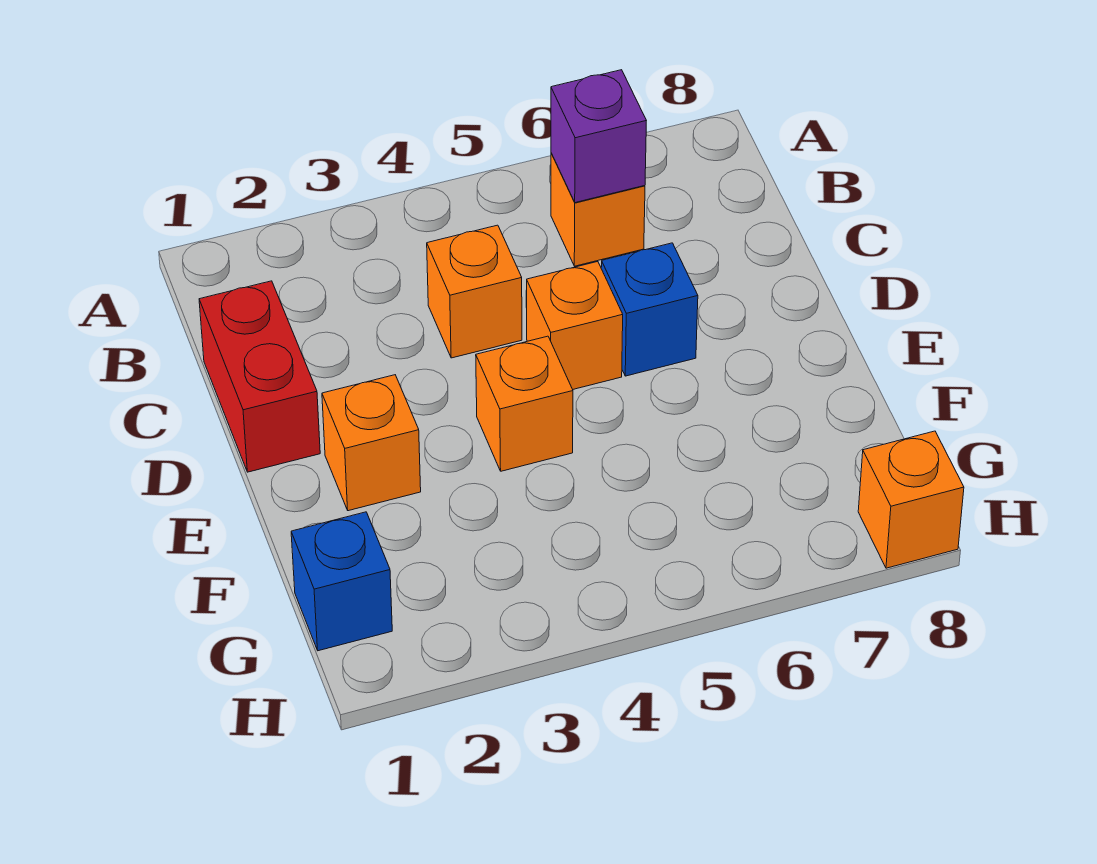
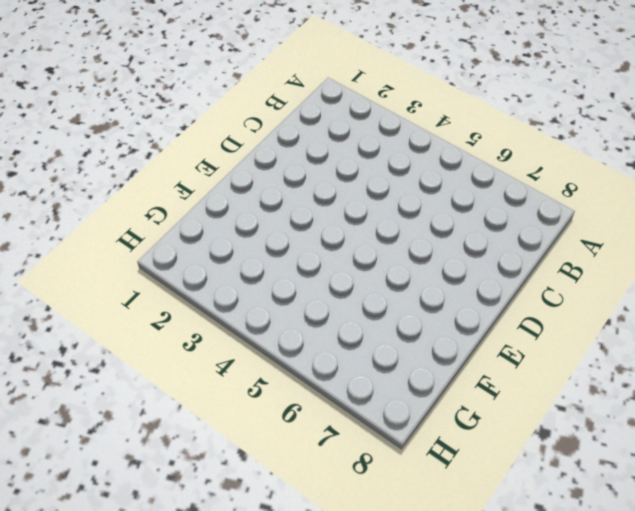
none -> orange 1x1 brick [551,153,645,266]
none -> red 1x2 brick [199,281,320,472]

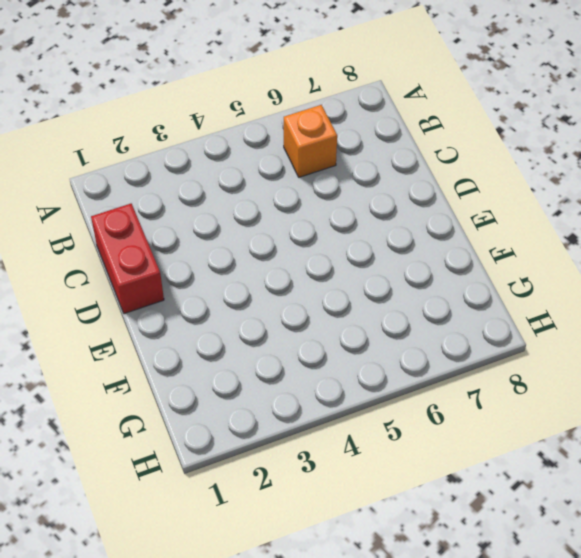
none -> orange 1x1 brick [427,225,522,358]
none -> orange 1x1 brick [527,262,623,389]

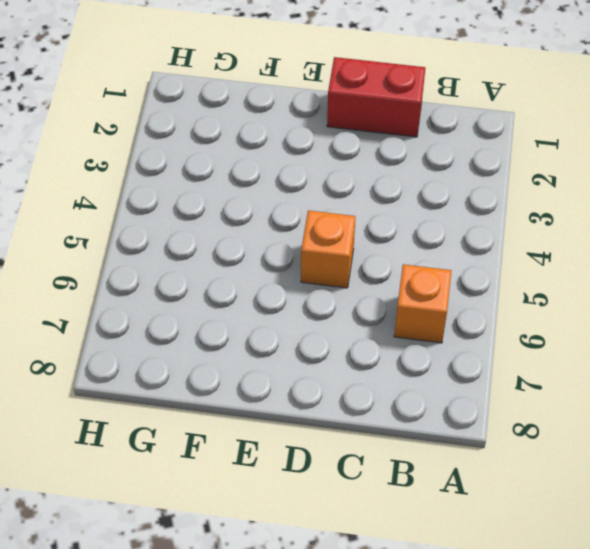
none -> orange 1x1 brick [427,225,522,358]
none -> blue 1x1 brick [601,243,698,376]

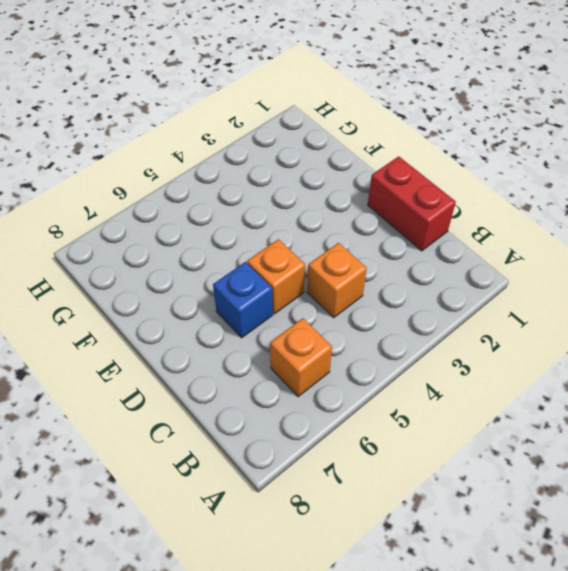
none -> orange 1x1 brick [322,375,421,511]
none -> orange 1x1 brick [476,336,573,471]

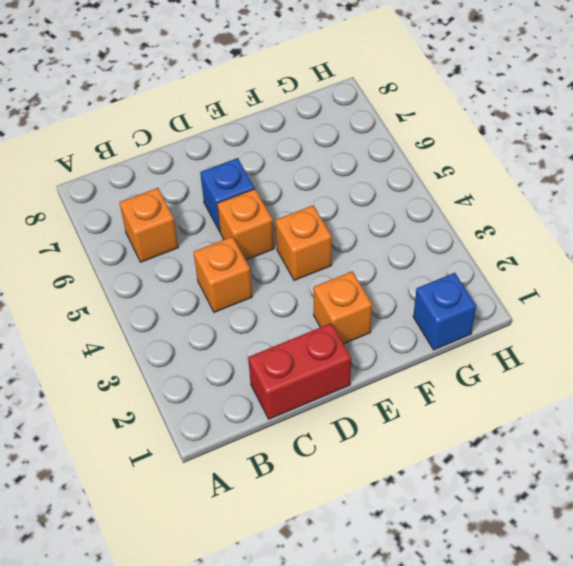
none -> orange 1x1 brick [858,431,964,568]
none -> purple 1x1 brick [551,70,646,203]

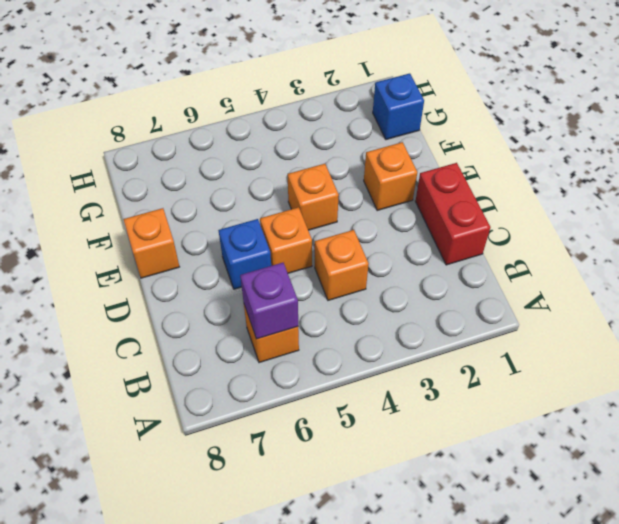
orange 1x1 brick [123,208,179,278] -> orange 1x1 brick moved to [858,431,964,568]

